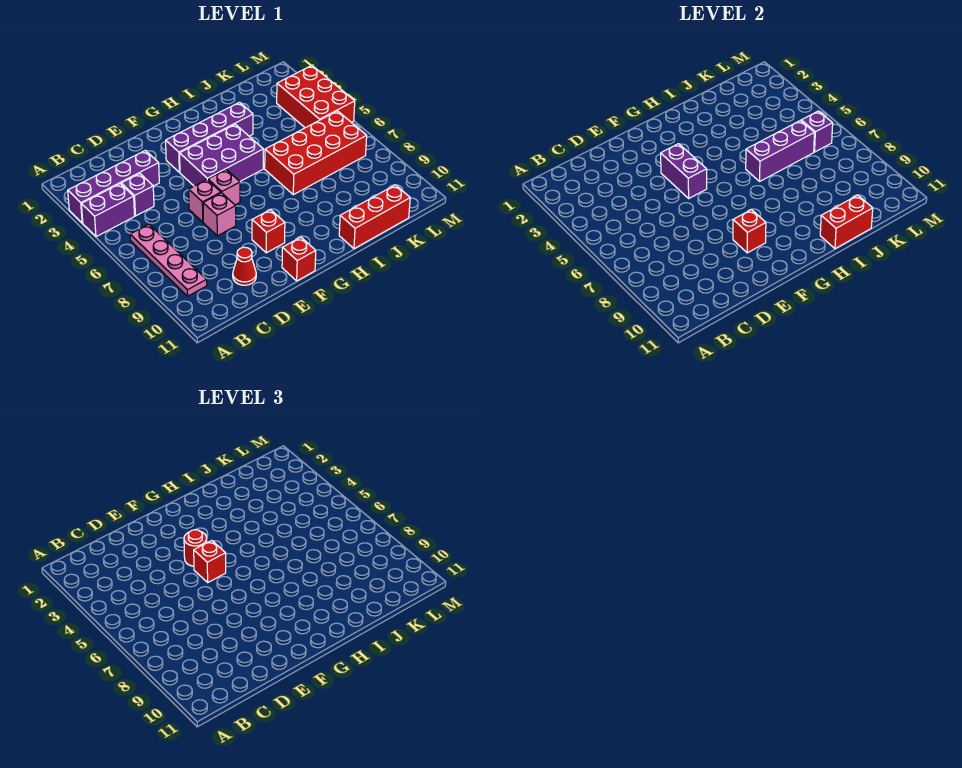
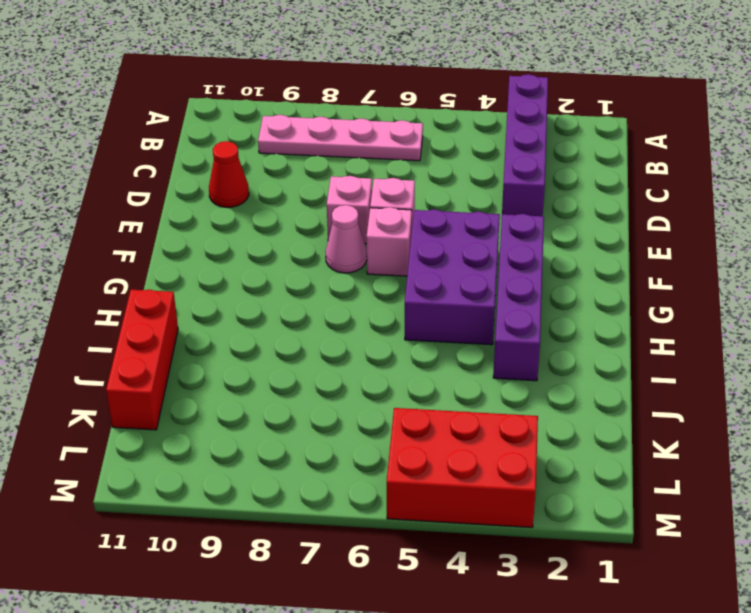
pink 1x1 cone [326,205,367,273] -> none
none -> purple 1x2 brick [81,184,135,237]
none -> purple 1x1 brick [121,174,154,216]
none -> red 1x1 brick [252,209,285,253]

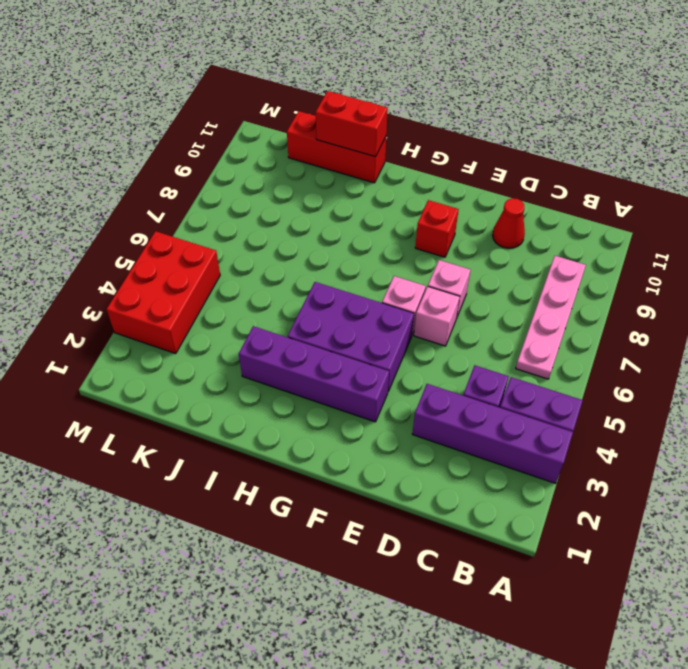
none -> red 1x1 brick [282,237,316,281]
none -> red 2x4 brick [265,111,367,195]
none -> purple 1x2 brick [661,144,707,198]

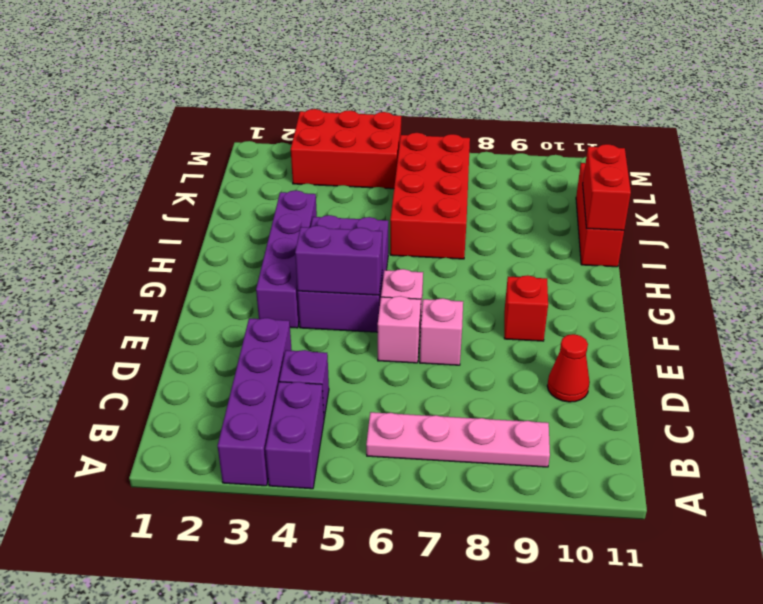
none -> red 1x1 brick [282,237,316,281]
none -> red 1x1 brick [733,209,766,253]
none -> purple 1x3 brick [746,121,814,181]

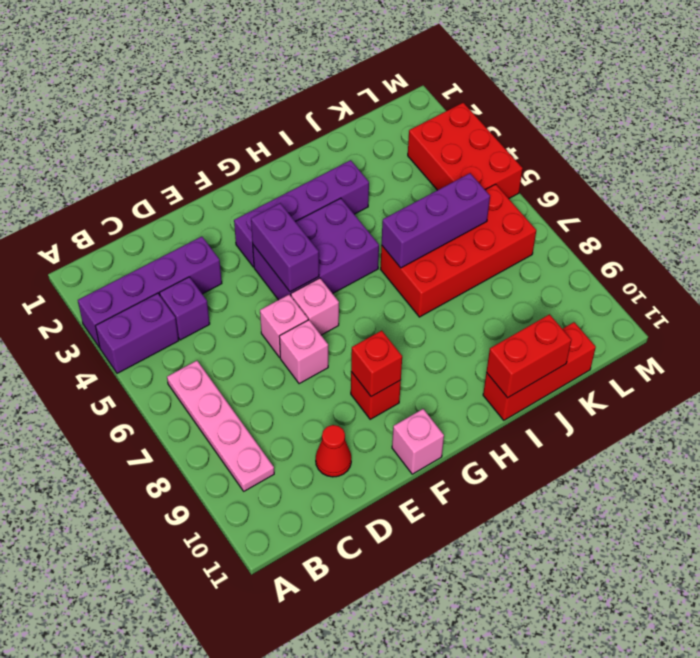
pink 1x1 brick [392,409,444,474] -> red 1x1 brick [282,237,316,281]
none -> purple 1x1 brick [801,111,833,152]
none -> red 1x1 round brick [184,530,207,566]
none -> red 1x1 brick [194,541,226,582]

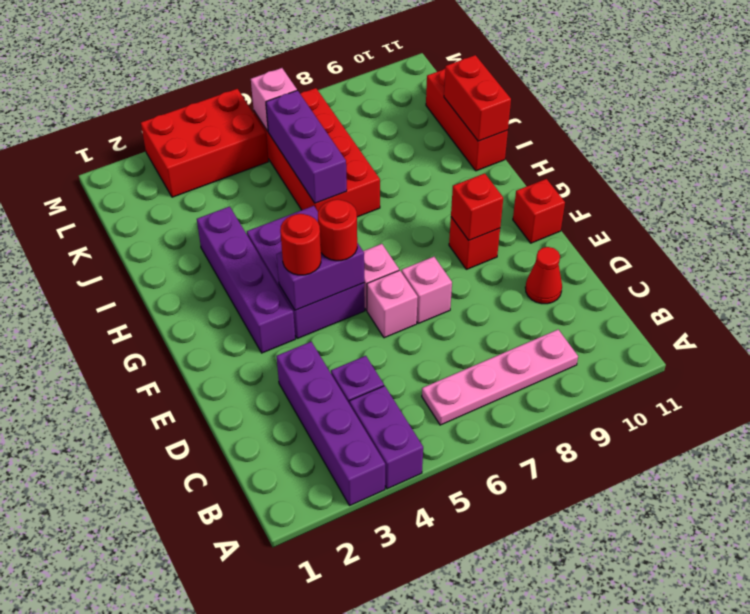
red 1x1 round brick [318,199,357,261] -> red 1x1 brick [194,541,226,582]
pink 1x1 brick [251,68,297,131] -> purple 1x1 brick [801,111,833,152]

